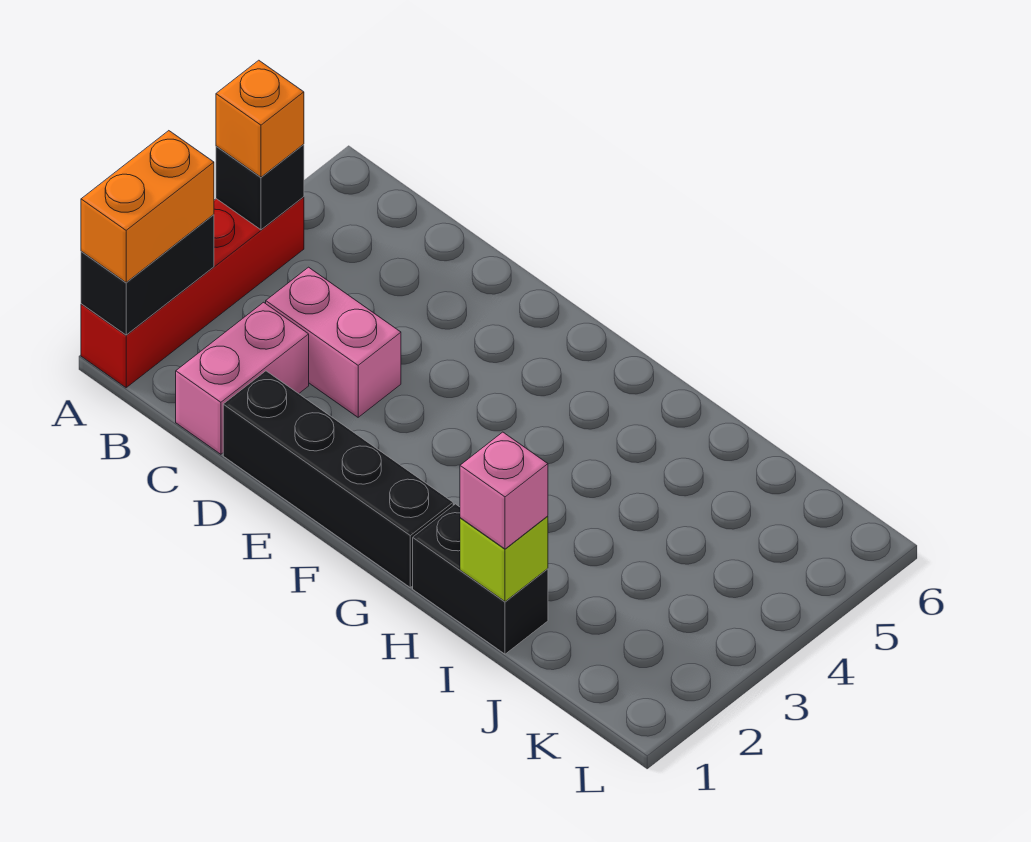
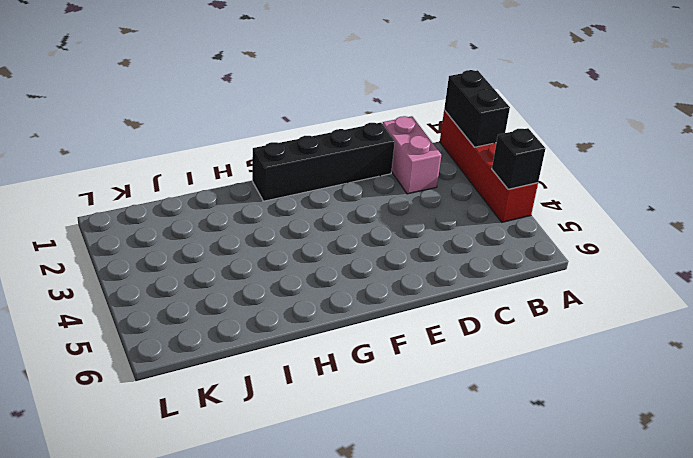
none -> pink 1x2 brick [266,267,401,417]
none -> black 1x2 brick [413,504,548,654]

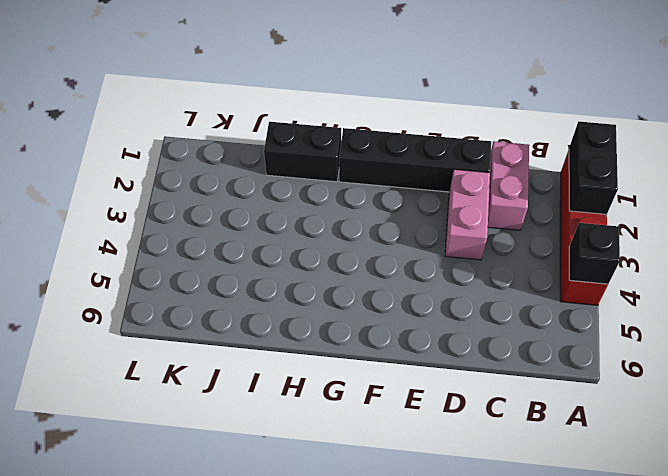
pink 1x2 brick [445,170,490,260] -> pink 1x2 brick turned to [266,267,401,417]
none -> lime 1x1 brick [460,516,548,602]
none -> orange 1x2 brick [81,131,214,282]

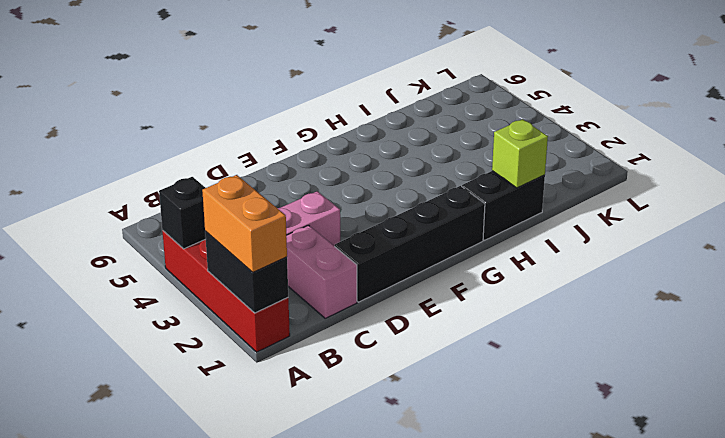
none -> orange 1x1 brick [216,60,304,177]
none -> pink 1x1 brick [460,432,548,549]

